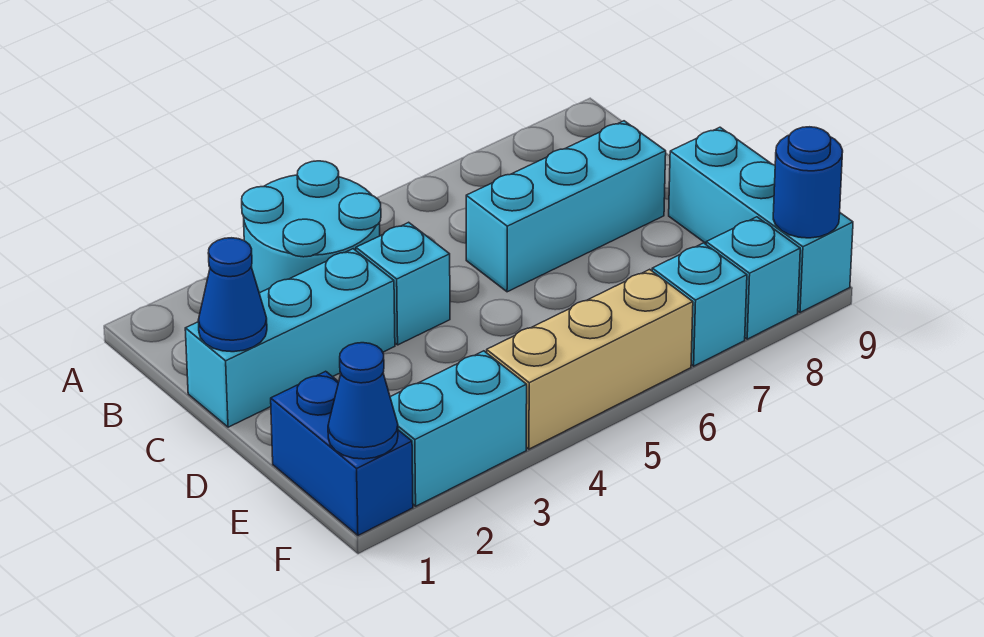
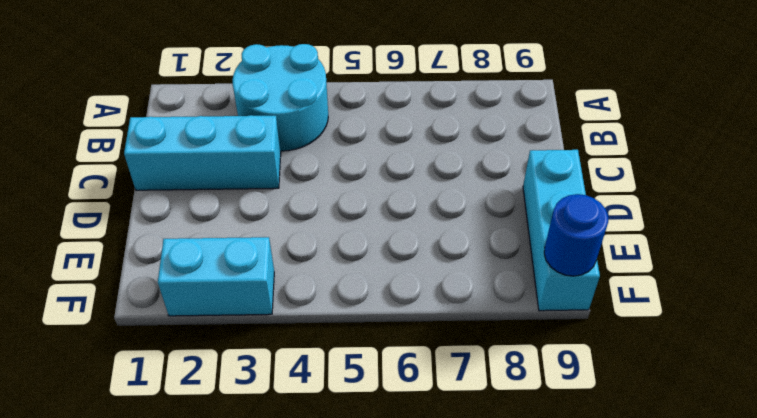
none -> cyan 1x1 brick [356,222,450,345]
none -> cyan 1x3 brick [466,121,666,292]
none -> blue 1x2 brick [271,371,413,535]

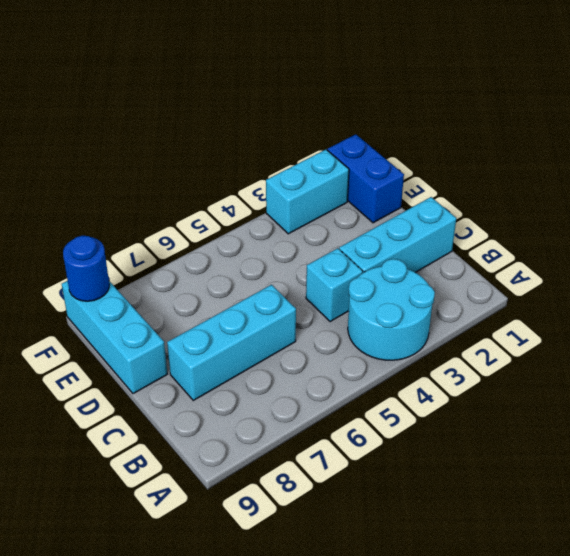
none -> tan 1x3 brick [487,269,693,449]
none -> cyan 1x1 brick [652,243,747,366]
none -> cyan 1x1 brick [706,217,800,339]

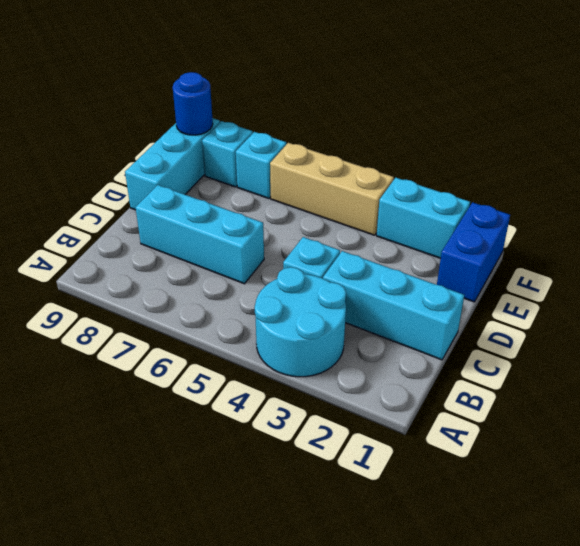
none -> blue 1x1 cone [198,238,267,352]
none -> blue 1x1 cone [328,343,398,459]

